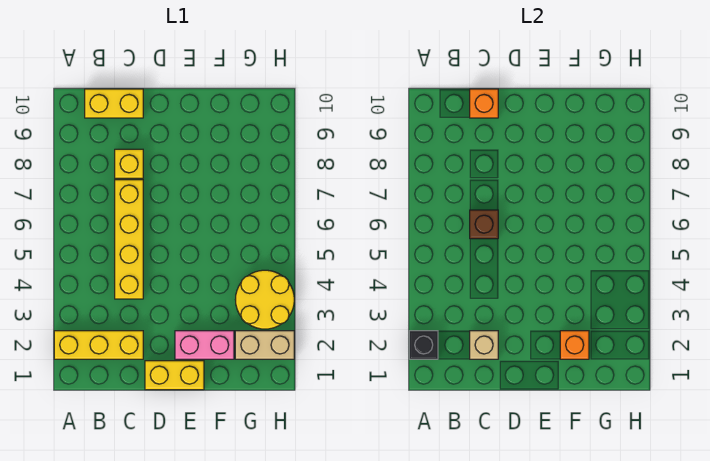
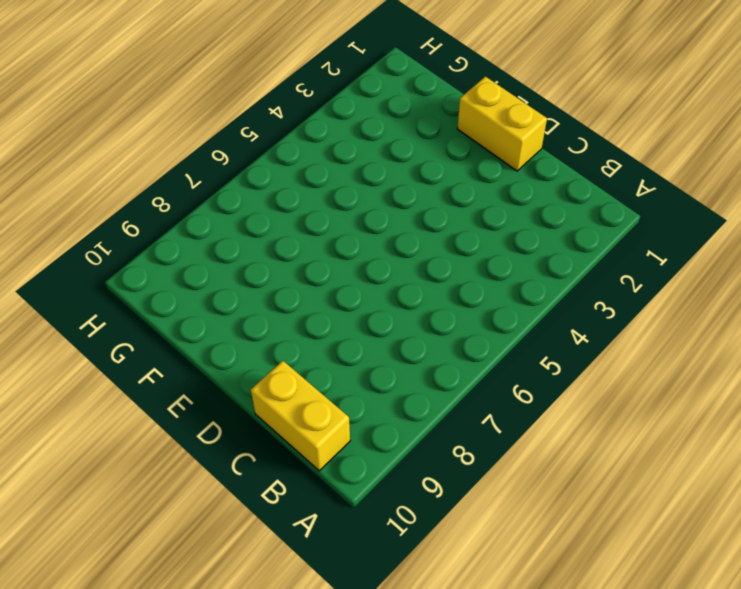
none -> yellow 1x3 brick [54,331,143,359]
none -> yellow 1x4 brick [115,180,143,299]
none -> yellow 1x1 brick [115,149,143,178]

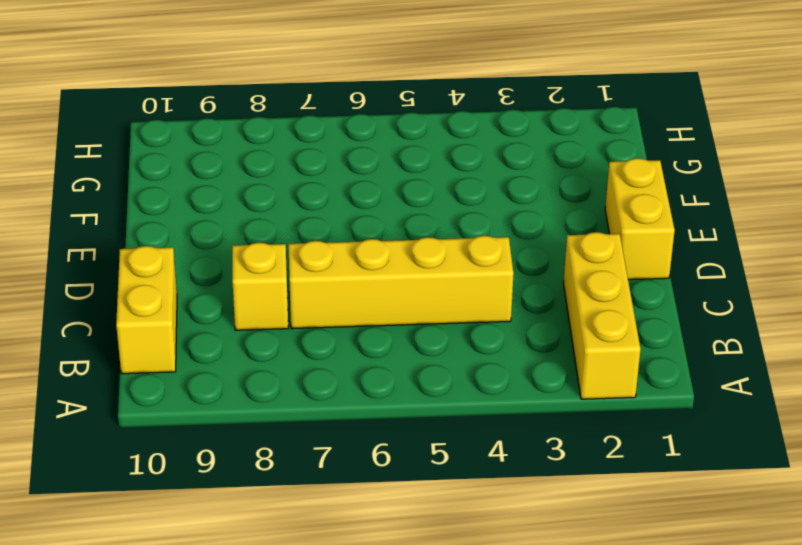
none -> pink 1x2 brick [175,331,234,359]
none -> tan 1x2 brick [235,331,294,359]
none -> yellow 2x2 round brick [235,270,294,329]

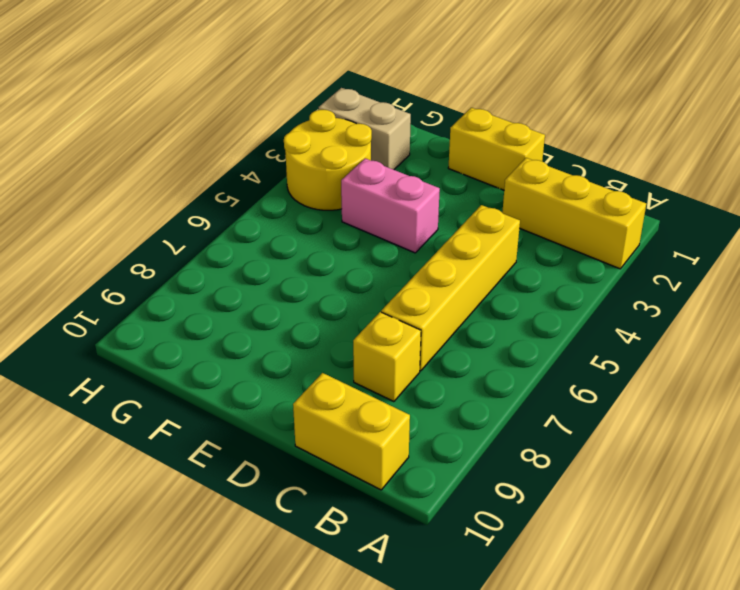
pink 1x2 brick [341,158,440,253] -> pink 1x2 brick moved to [175,331,234,359]
none -> black 1x1 brick [409,331,438,359]
none -> tan 1x1 brick [470,331,498,359]
none -> brown 1x1 brick [470,210,498,239]

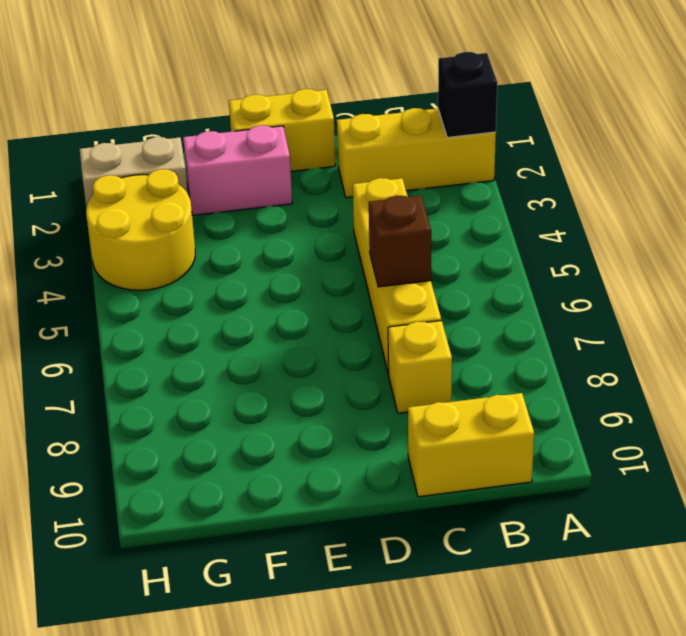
none -> tan 1x1 brick [470,331,498,359]
none -> orange 1x1 brick [470,89,498,118]
none -> orange 1x1 brick [560,331,589,359]

